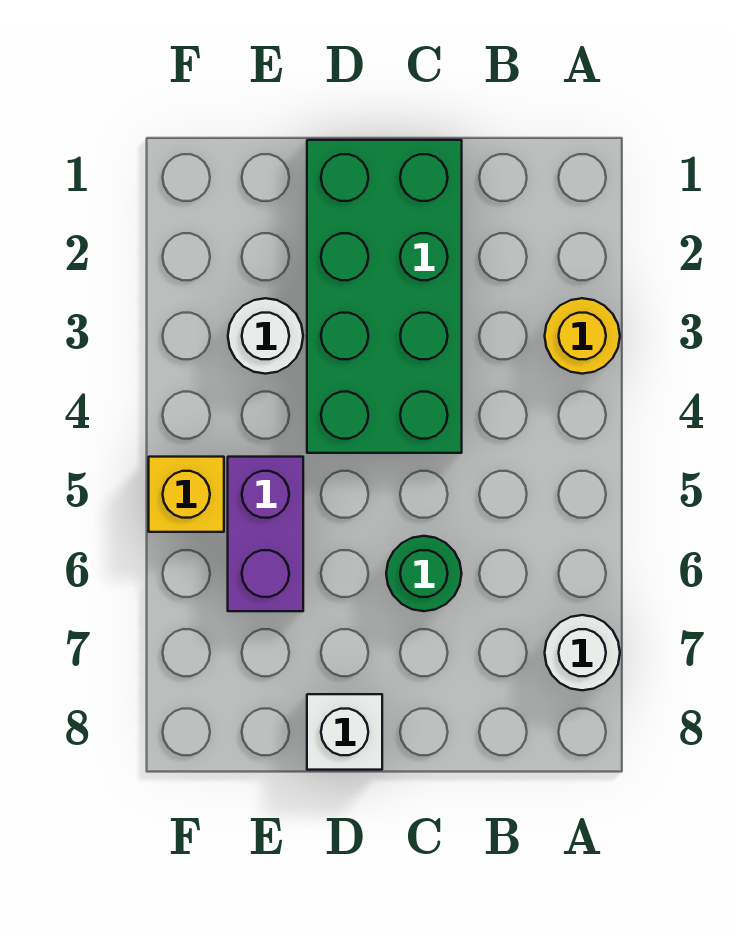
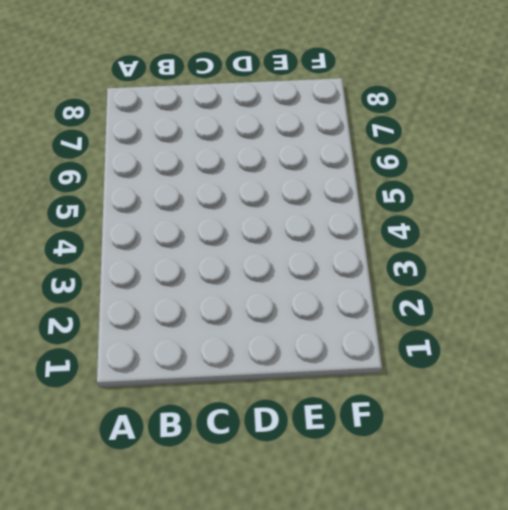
none -> yellow 1x1 round brick [545,298,620,374]
none -> white 1x1 round brick [545,615,620,690]

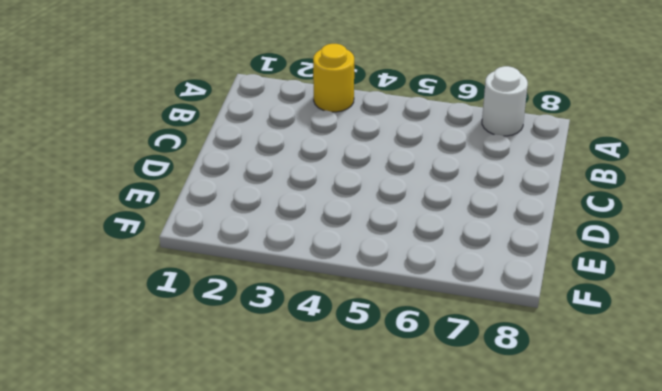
none -> green 2x4 brick [307,140,462,453]
none -> green 1x1 round brick [386,536,462,611]

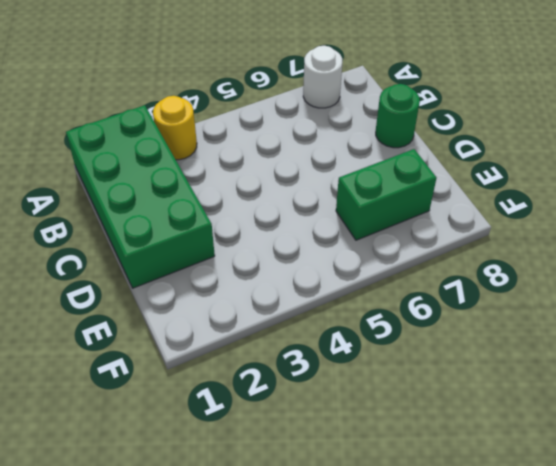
green 2x4 brick [66,105,215,288] -> green 2x4 brick turned to [307,140,462,453]
green 1x1 round brick [376,84,420,148] -> green 1x1 round brick moved to [386,536,462,611]
green 1x2 brick [336,149,436,240] -> purple 1x2 brick [228,457,303,611]
none -> white 1x1 brick [307,694,382,770]
none -> white 1x1 round brick [228,298,303,374]

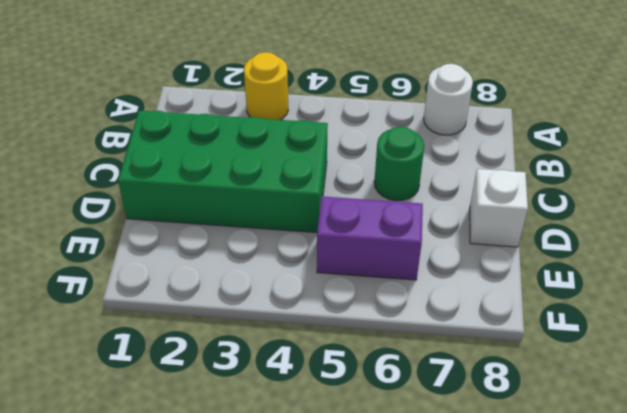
none -> white 1x1 round brick [228,298,303,374]
none -> yellow 1x1 brick [149,457,224,532]

